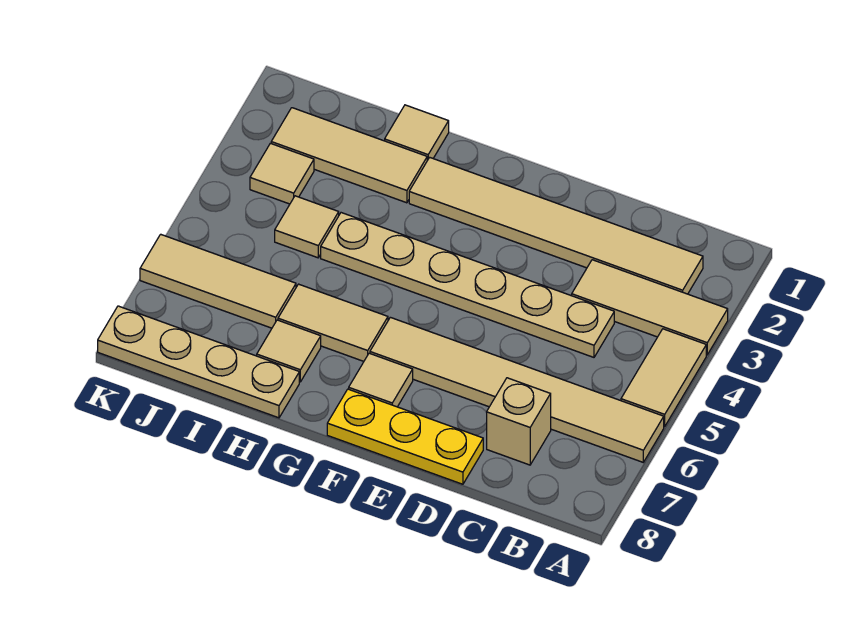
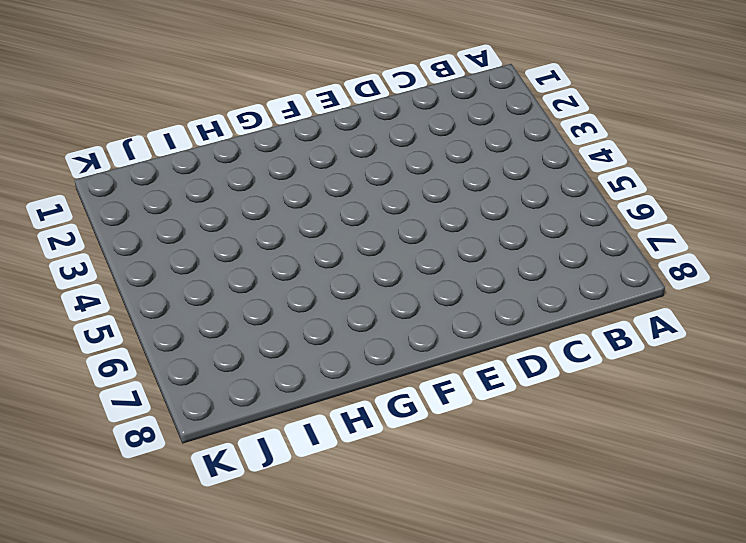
none -> tan 1x3 tile [572,260,728,355]
none -> tan 1x2 tile [621,329,706,427]
none -> tan 1x6 tile [370,317,664,462]

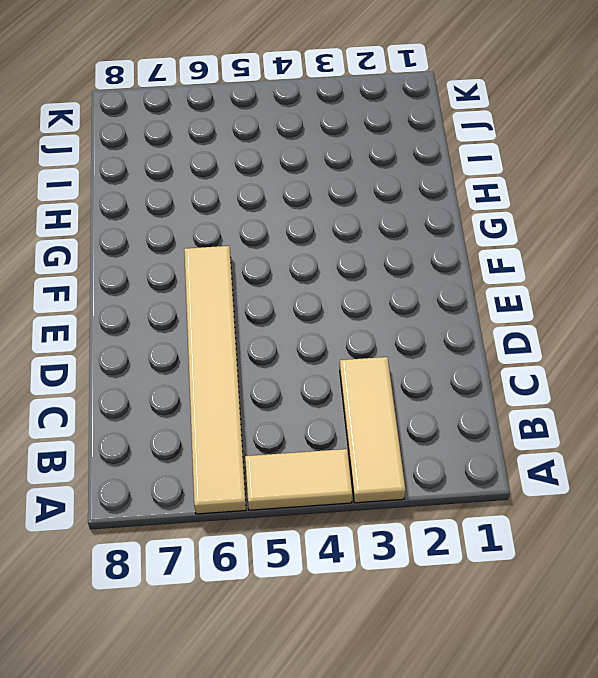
none -> tan 1x6 tile [409,157,703,294]
none -> tan 1x6 plate [321,213,614,357]
none -> tan 1x1 brick [487,378,551,465]

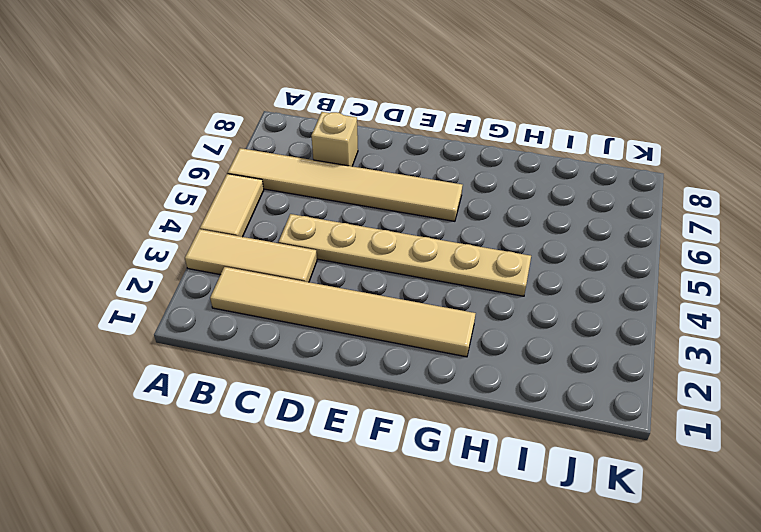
none -> yellow 1x3 plate [327,389,483,484]
none -> tan 1x1 tile [349,353,413,407]
none -> tan 1x2 tile [278,284,388,361]

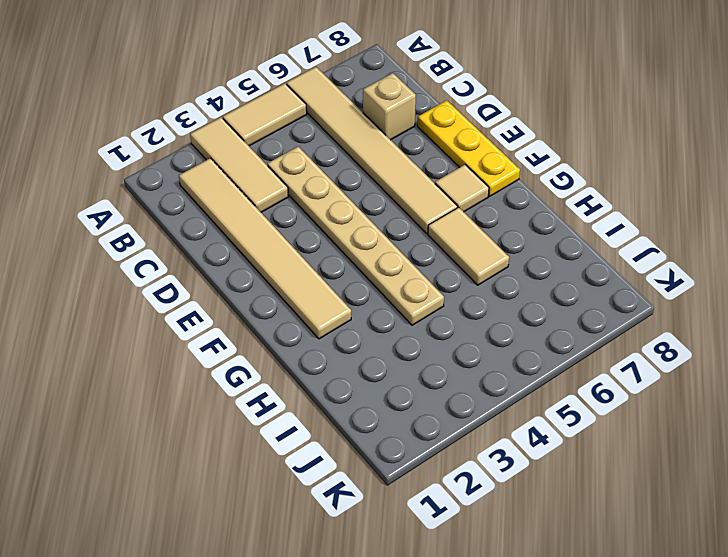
none -> tan 1x1 tile [385,105,449,160]
none -> tan 1x3 tile [271,108,427,203]
none -> tan 1x1 tile [257,320,321,382]

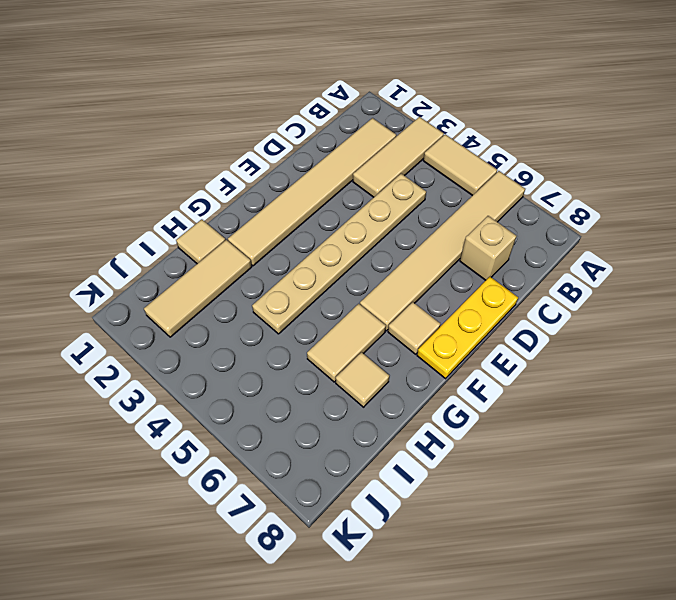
none -> tan 1x4 plate [98,306,299,418]
none -> tan 1x1 tile [275,196,339,258]
none -> tan 1x3 tile [140,234,296,328]

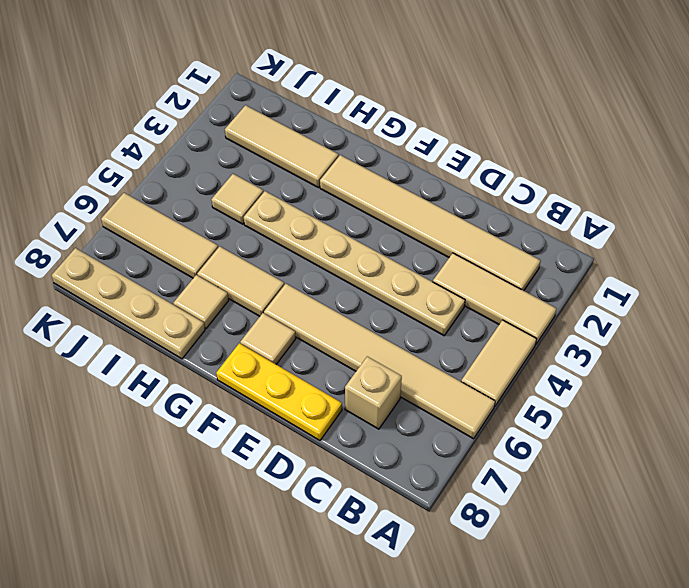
none -> tan 1x1 tile [385,105,449,160]
none -> tan 1x1 tile [250,143,314,204]

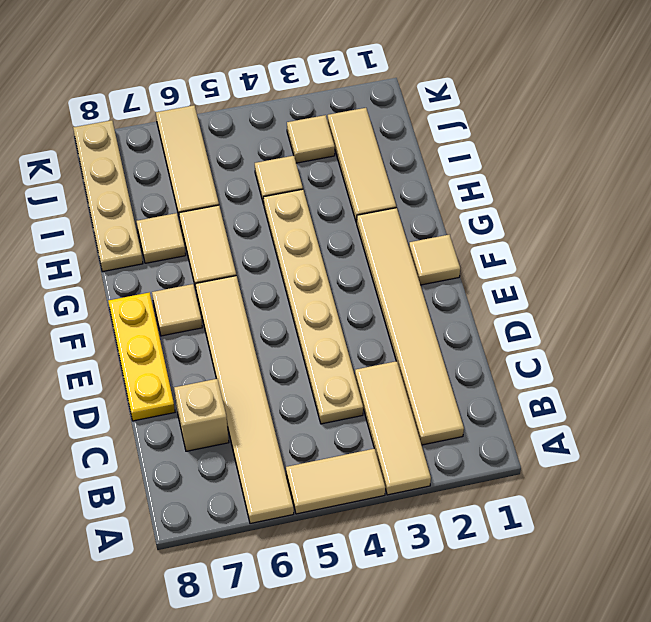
tan 1x1 tile [409,235,460,285] -> tan 1x1 tile moved to [385,105,449,160]

